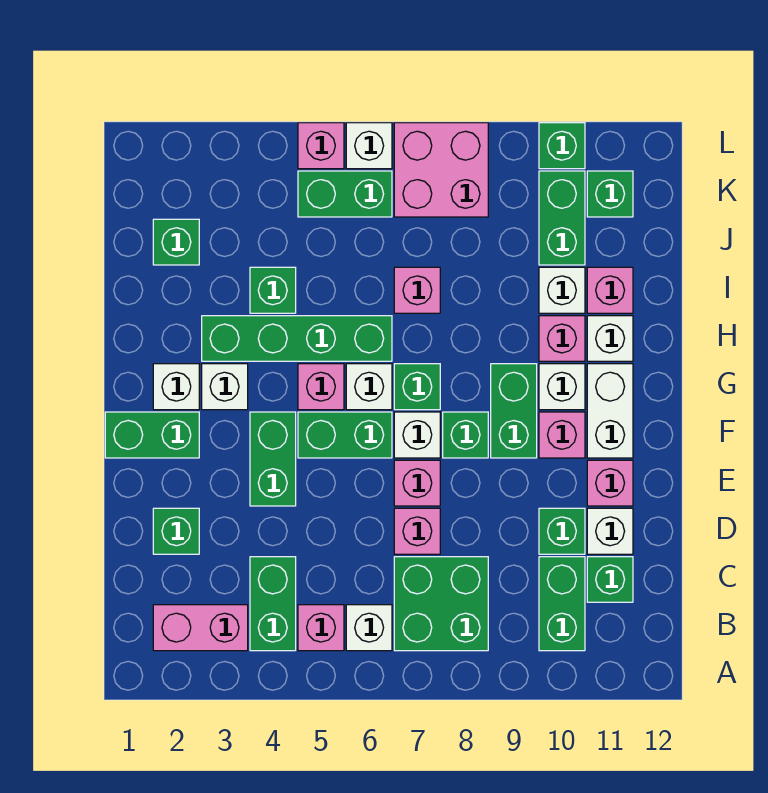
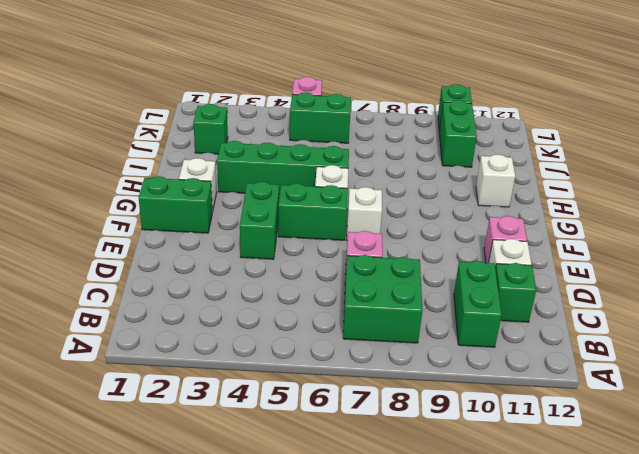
none -> pink 1x2 brick [153,605,248,651]
none -> green 1x2 brick [250,557,296,651]
none -> pink 1x1 brick [298,605,344,651]
none -> white 1x1 brick [346,605,392,651]

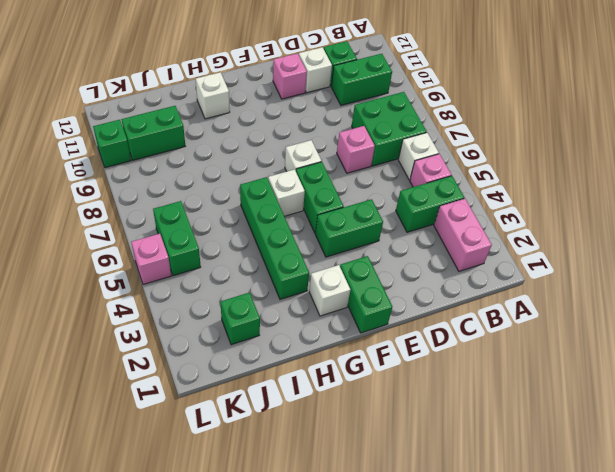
none -> green 1x1 brick [153,508,199,554]
none -> green 1x1 brick [539,508,585,554]
none -> pink 1x1 brick [394,460,440,506]
none -> green 1x1 brick [443,412,488,458]

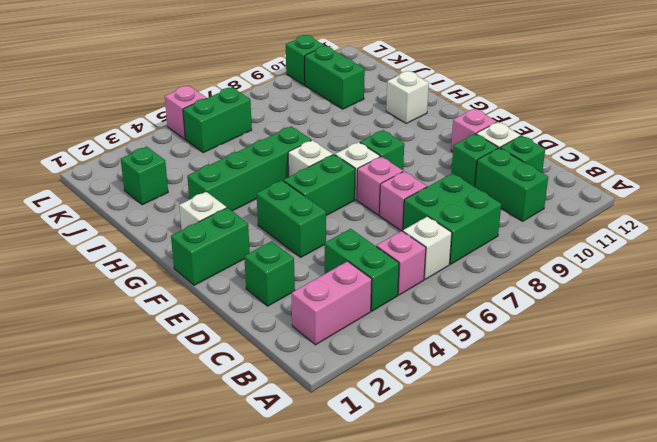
none -> green 1x2 brick [491,364,537,458]
none -> pink 1x1 brick [539,412,585,458]
none -> white 1x2 brick [587,364,633,458]
none -> white 1x1 brick [202,364,248,410]

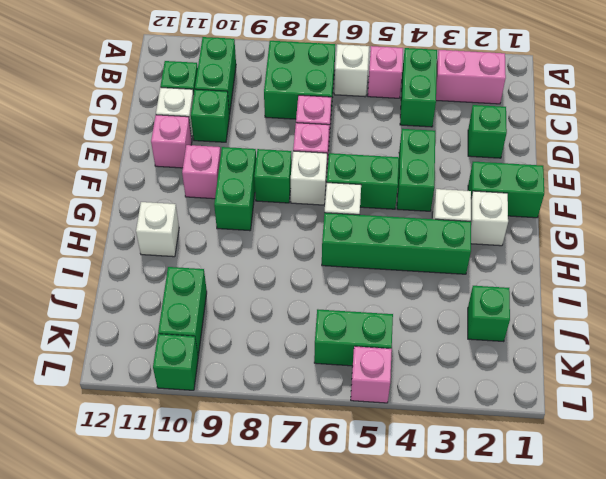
none -> white 1x2 brick [587,364,633,458]
none -> pink 1x1 brick [298,364,344,410]
none -> green 1x1 brick [394,364,440,410]
none -> white 1x1 brick [539,364,585,410]

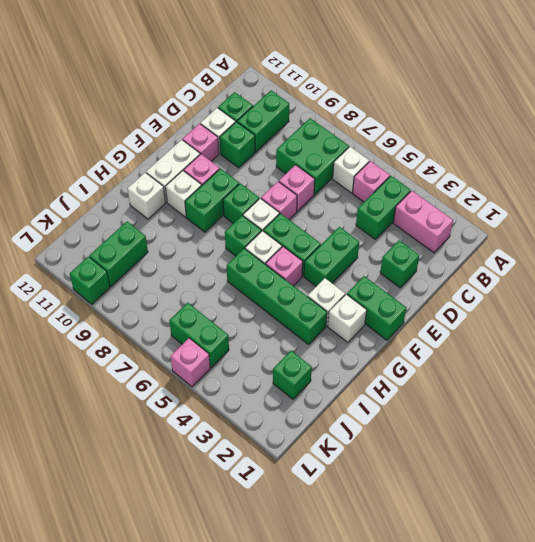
none -> pink 1x1 brick [539,316,585,361]
none -> green 1x1 brick [250,267,296,313]
none -> pink 1x1 brick [394,267,440,313]
none -> white 1x1 brick [539,267,585,313]

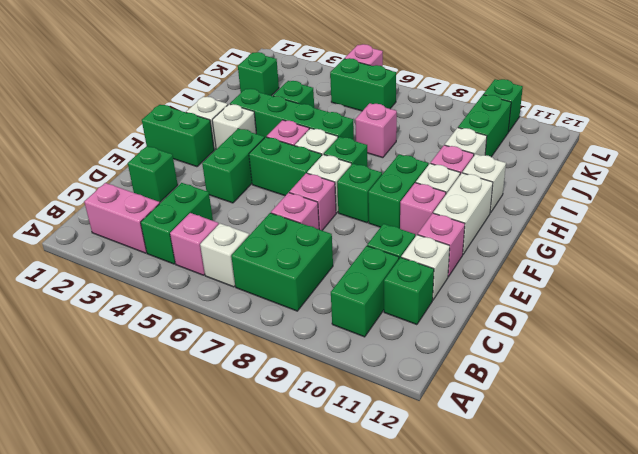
none -> pink 1x1 brick [587,267,633,313]
none -> pink 2x2 brick [394,123,488,217]
none -> green 1x1 brick [587,171,633,217]
none -> white 1x1 brick [346,123,392,169]

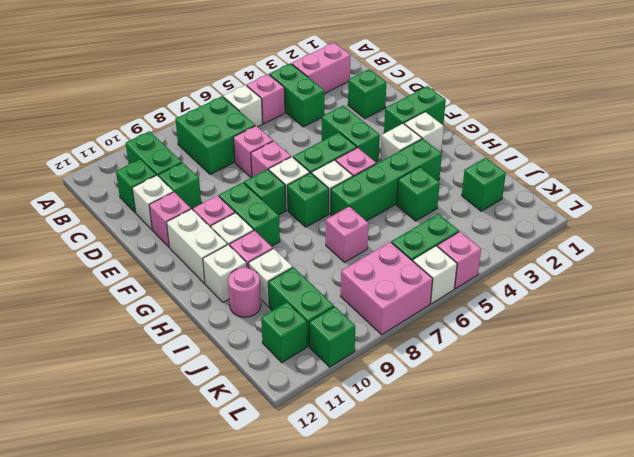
pink 1x1 round brick [228,267,261,317] -> pink 1x1 brick [587,267,633,313]

